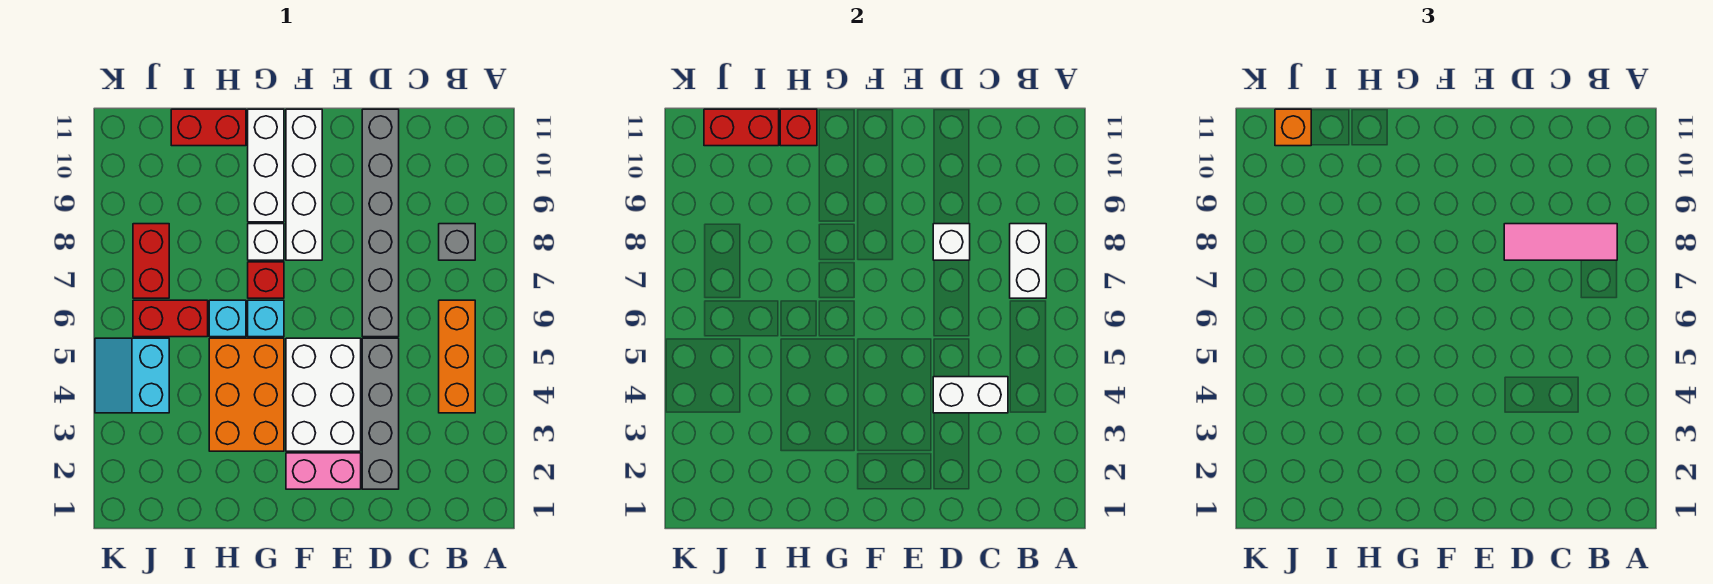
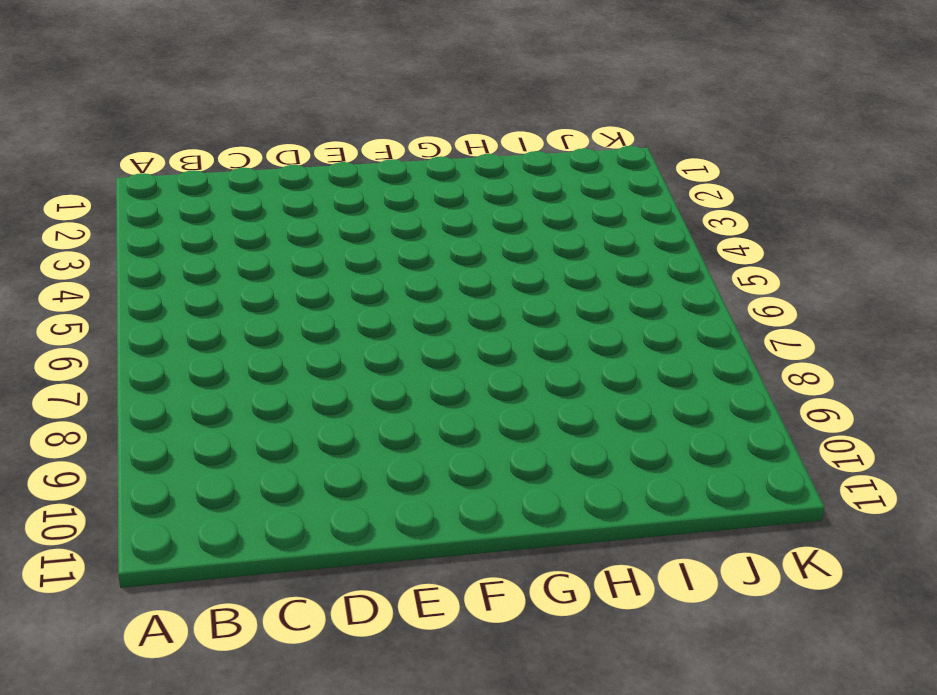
none -> orange 1x3 brick [439,300,475,413]
none -> grey 1x1 brick [439,224,475,260]
none -> grey 1x4 brick [362,338,399,489]

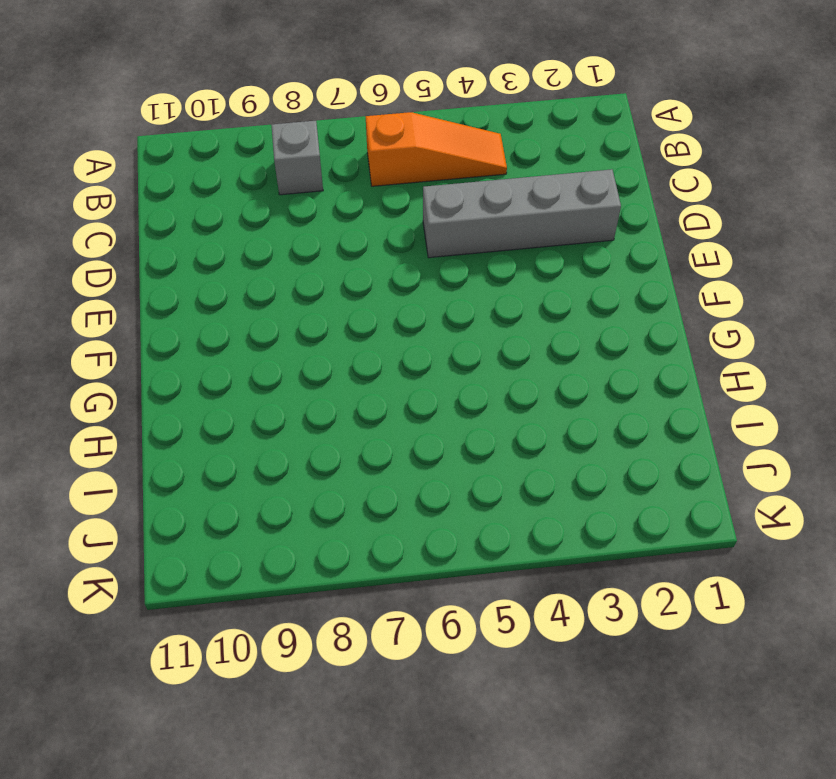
orange 1x3 slope [366,112,507,186] -> orange 1x3 brick [439,300,475,413]
none -> grey 1x6 brick [362,109,399,337]
none -> pink 1x2 brick [286,453,361,489]
none -> white 2x3 brick [286,338,361,451]

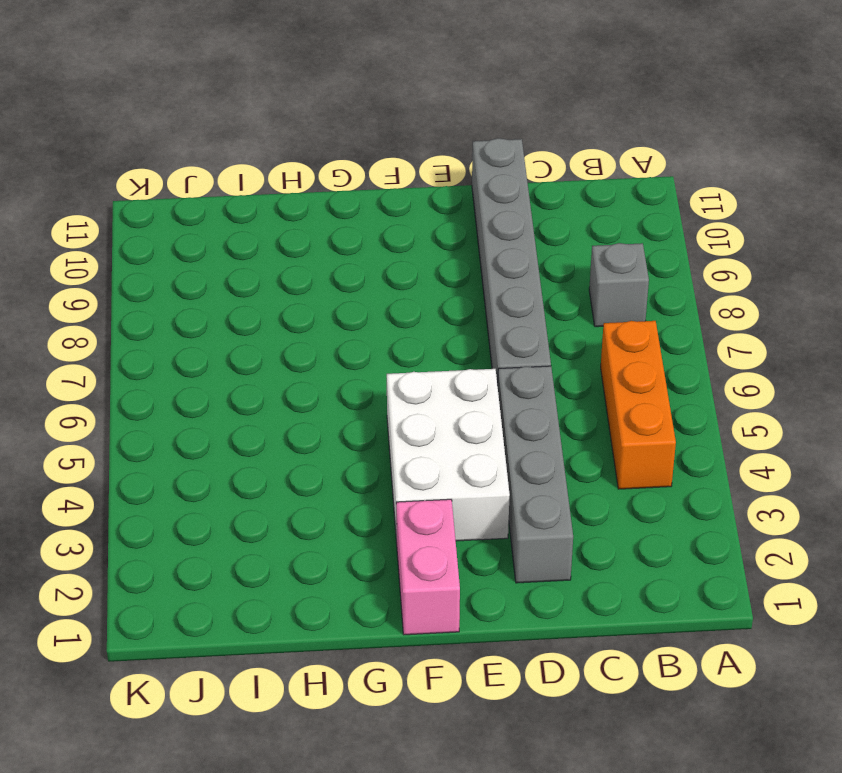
pink 1x2 brick [396,499,460,635] -> pink 1x2 brick turned to [286,453,361,489]
none -> white 1x4 brick [286,109,322,260]
none -> orange 2x3 brick [209,338,284,451]
none -> cyan 1x1 brick [248,300,284,337]

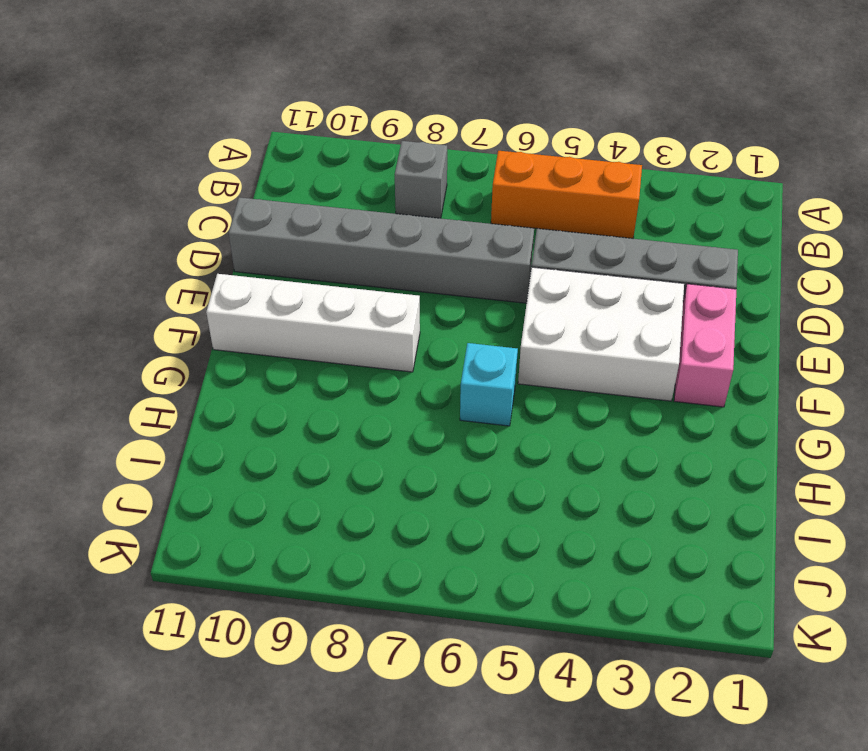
none -> orange 2x3 brick [209,338,284,451]
none -> red 1x1 brick [248,262,284,298]
none -> white 1x1 brick [248,224,284,260]

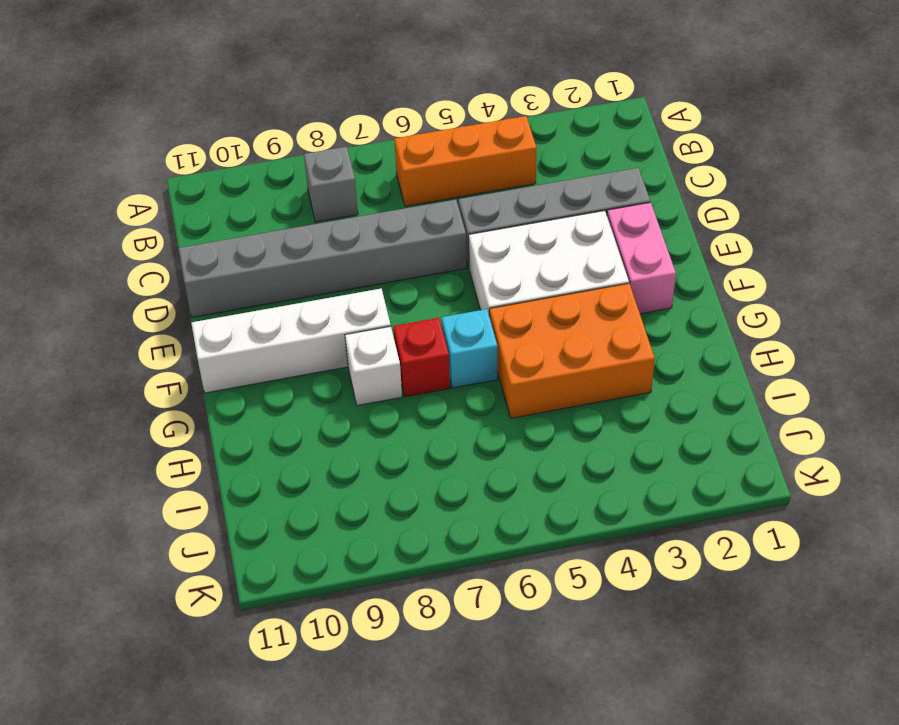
none -> white 1x3 brick [248,109,284,222]
none -> cyan 1x1 brick [209,300,246,337]
none -> red 1x2 brick [171,109,246,146]

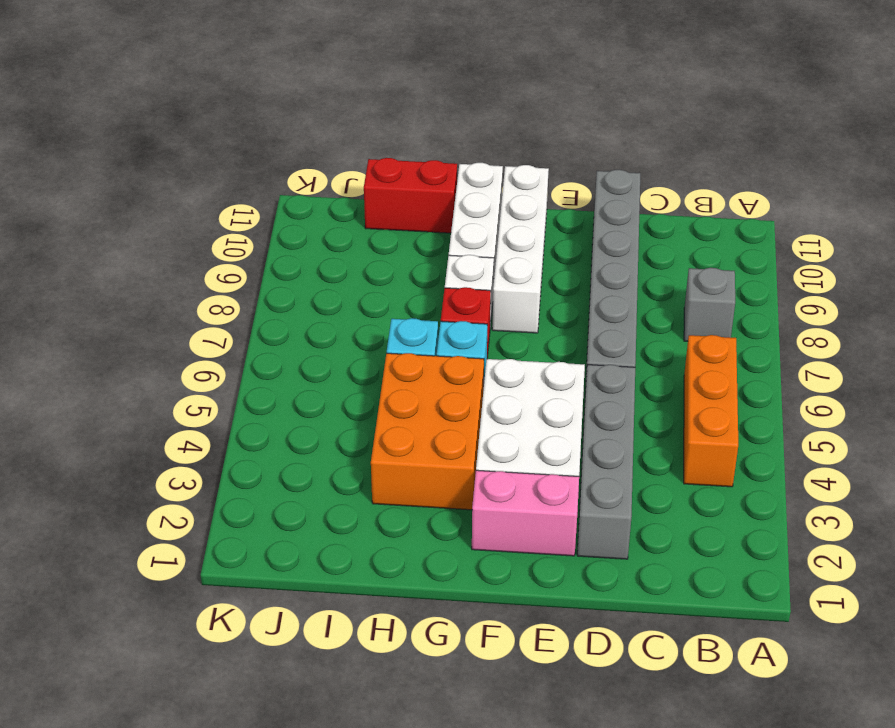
none -> red 1x2 brick [133,300,208,337]
none -> cyan 2x2 slope [95,338,169,413]
none -> red 1x2 brick [133,224,169,298]

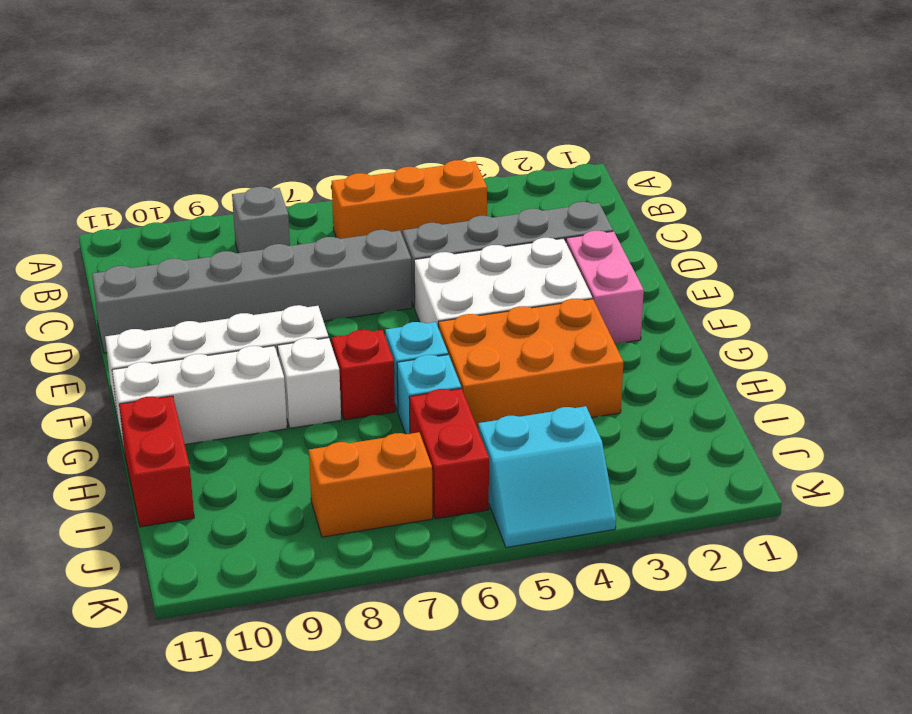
orange 1x2 brick [309,432,433,537] -> red 1x2 brick [133,224,169,298]
none -> white 1x2 brick [1010,224,1046,298]
none -> white 1x2 brick [933,377,1008,413]
none -> white 1x1 brick [933,224,970,260]

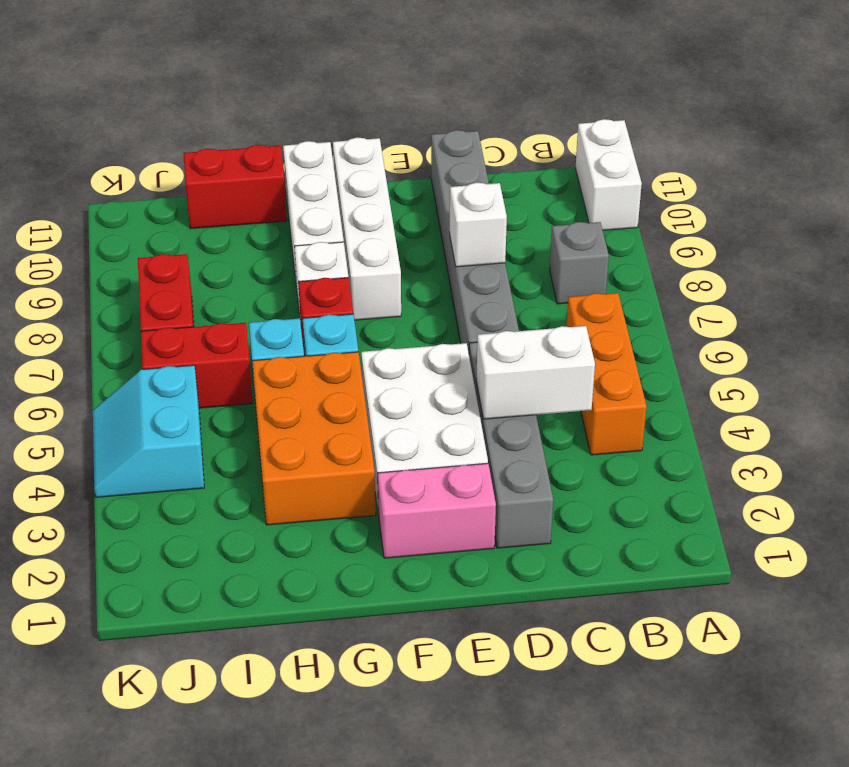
white 1x2 brick [576,119,642,230] -> white 1x2 brick moved to [1010,224,1046,298]
none -> red 1x1 brick [780,109,817,146]
none -> red 1x2 brick [704,109,779,146]
none -> pink 1x3 tile [1504,224,1617,260]

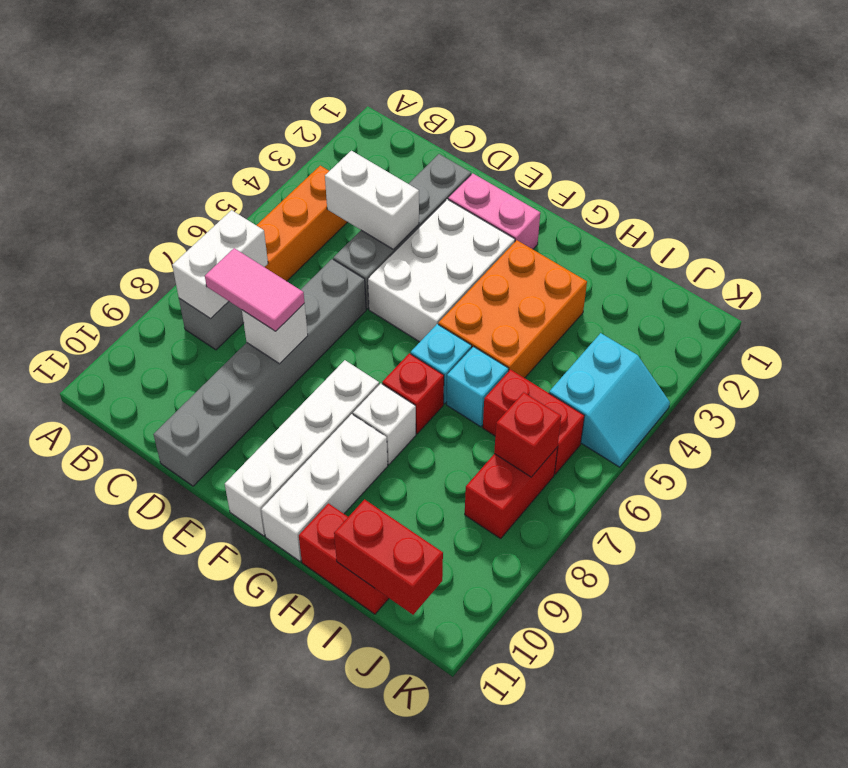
pink 1x2 tile [205,248,305,331] -> pink 1x3 tile [1504,224,1617,260]
red 1x1 brick [494,392,561,477] -> red 1x1 brick moved to [780,109,817,146]
none -> orange 1x1 brick [1275,109,1311,146]

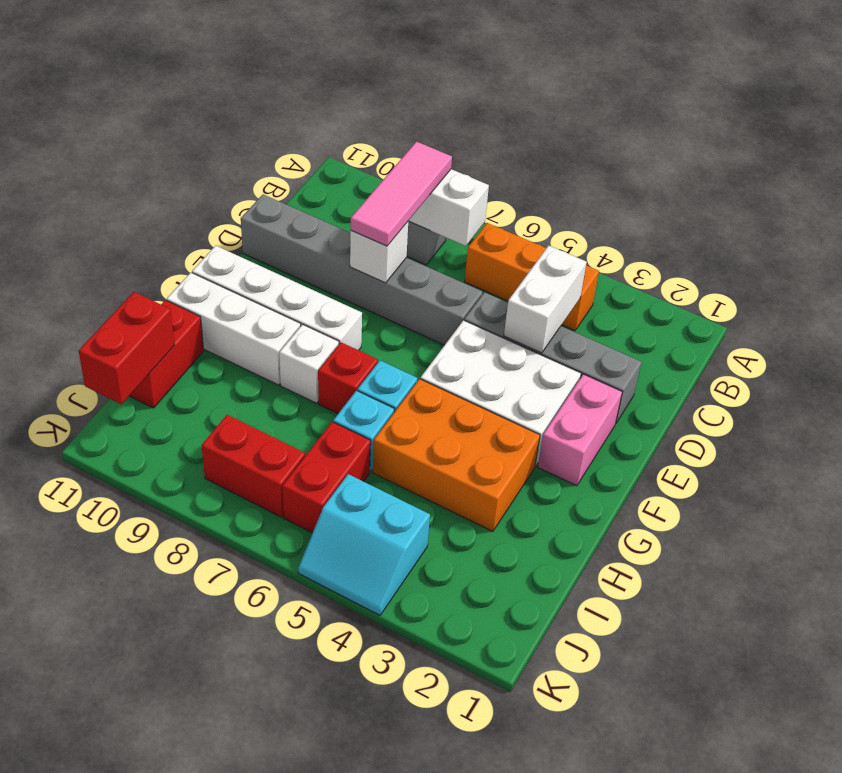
none -> red 1x1 brick [780,109,817,146]
none -> orange 1x1 brick [1275,109,1311,146]

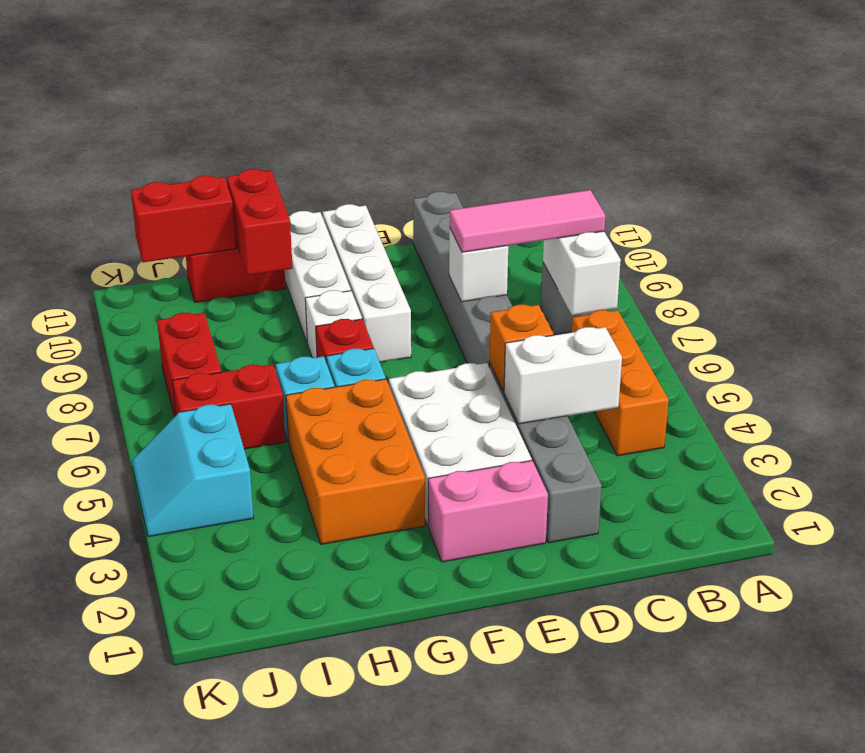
orange 1x1 brick [490,305,554,392] -> orange 1x1 brick moved to [1275,109,1311,146]
red 1x2 brick [227,169,293,275] -> red 1x1 brick [780,109,817,146]

